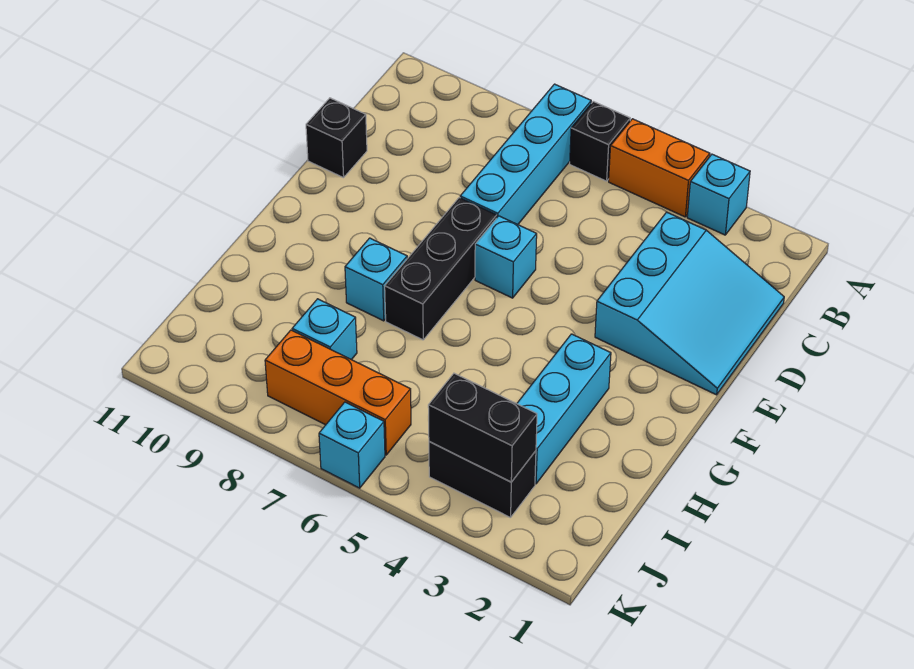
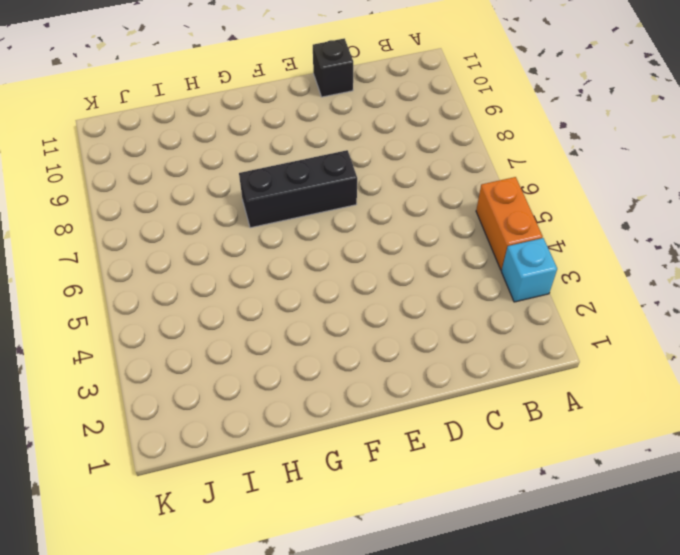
none -> black 1x1 brick [570,101,630,181]
none -> cyan 1x4 brick [460,84,591,225]
none -> cyan 3x3 slope [595,212,784,395]

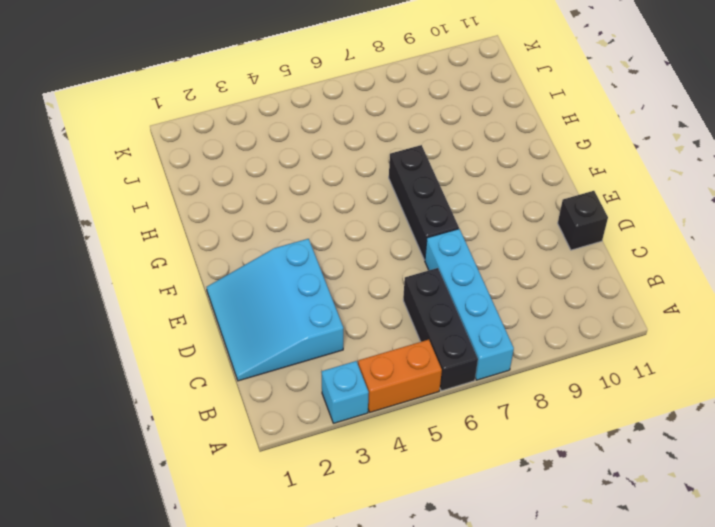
black 1x3 brick [403,268,478,391] -> black 1x1 brick [570,101,630,181]
none -> cyan 1x1 brick [475,216,537,298]
none -> cyan 1x3 brick [517,334,611,484]
none -> cyan 1x1 brick [345,238,407,321]

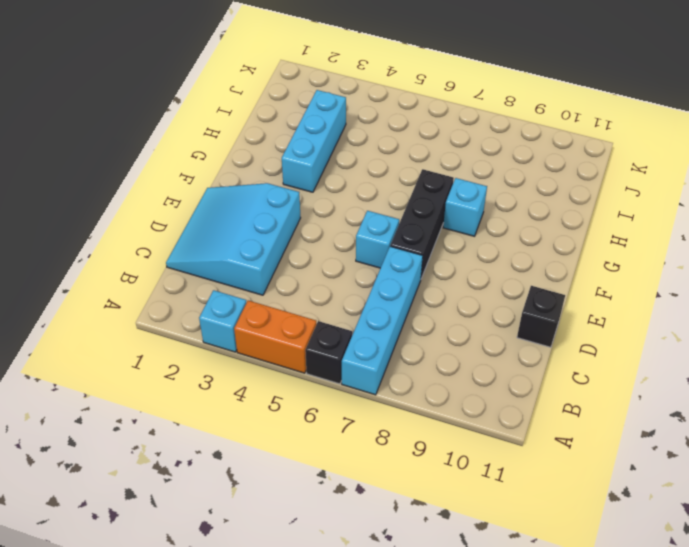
none -> cyan 1x1 brick [292,299,357,360]
none -> black 1x2 brick [429,442,536,518]
none -> orange 1x3 brick [265,330,411,455]

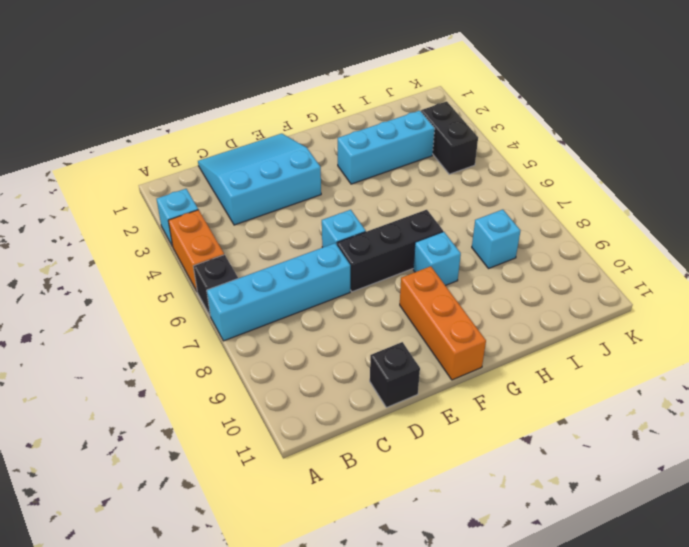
orange 1x3 brick [400,266,486,380] -> orange 1x3 brick moved to [265,330,411,455]
none -> cyan 1x1 brick [319,402,385,488]
none -> black 1x2 brick [428,373,537,482]

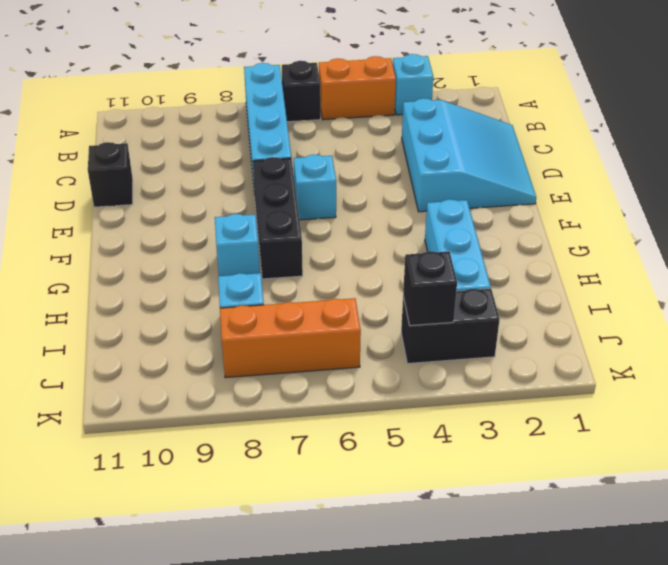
black 1x1 brick [403,251,457,326] -> black 1x2 brick [428,373,537,482]
none -> cyan 1x1 brick [319,402,385,488]

